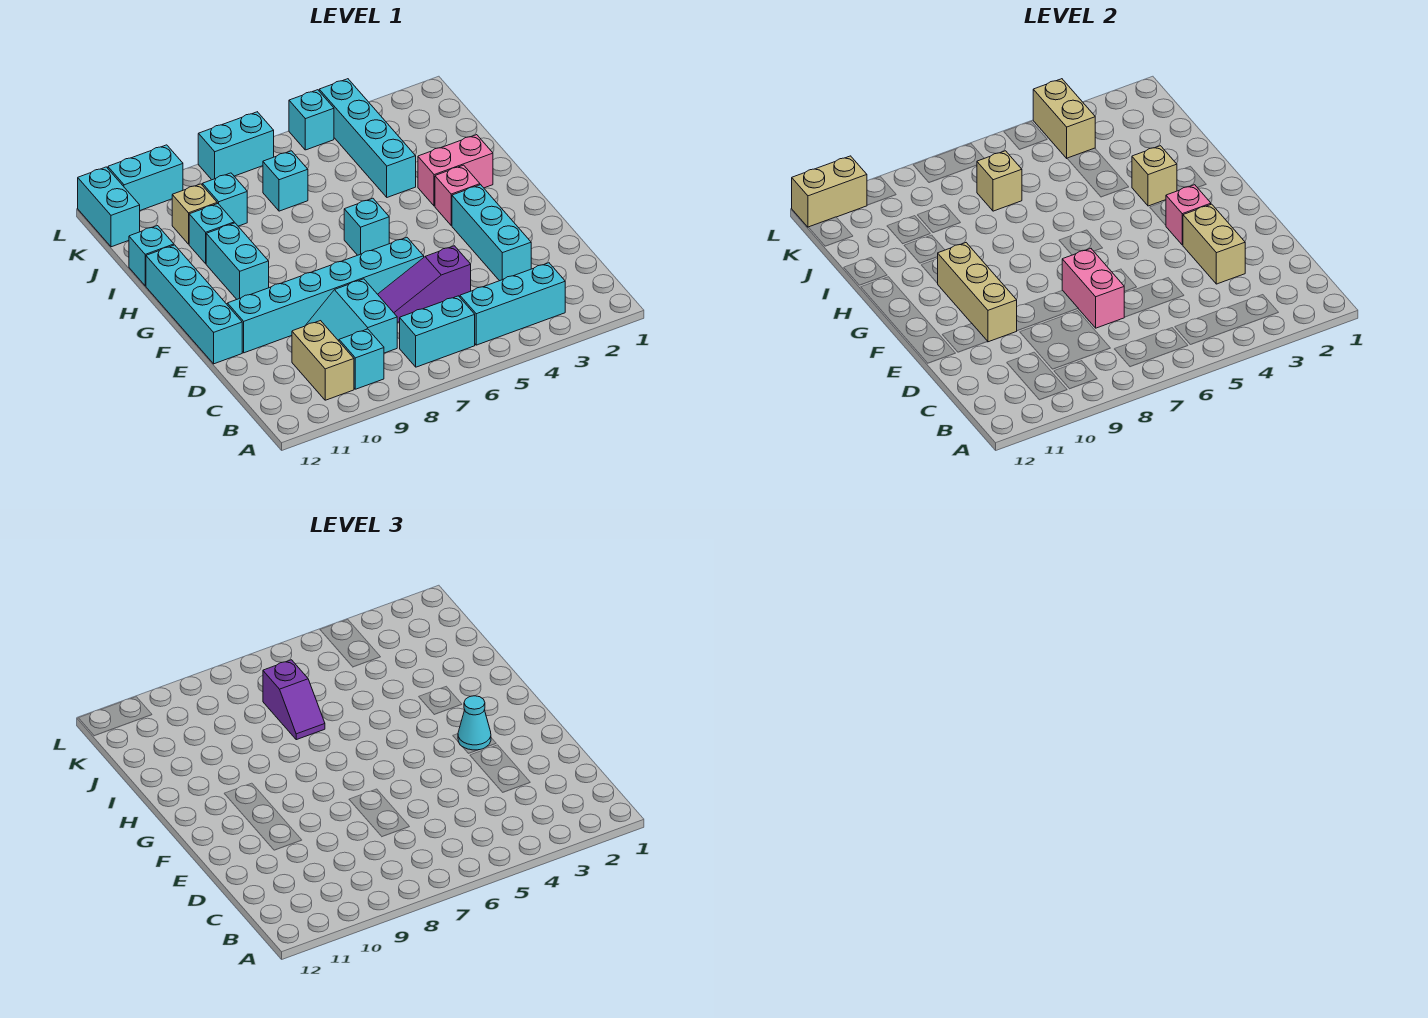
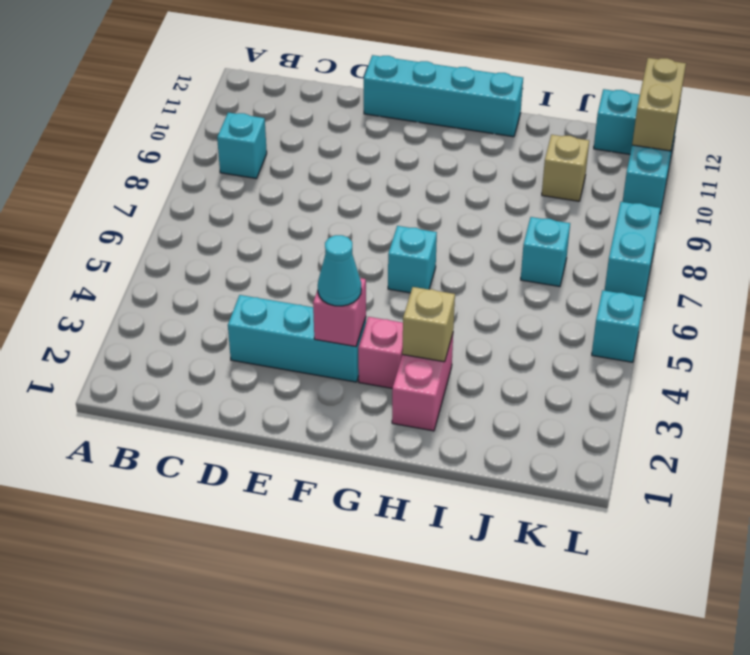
none -> cyan 1x3 brick [460,263,565,345]
none -> cyan 1x2 brick [400,296,475,367]
none -> tan 1x2 brick [292,321,354,400]
none -> cyan 2x2 slope [305,279,397,353]

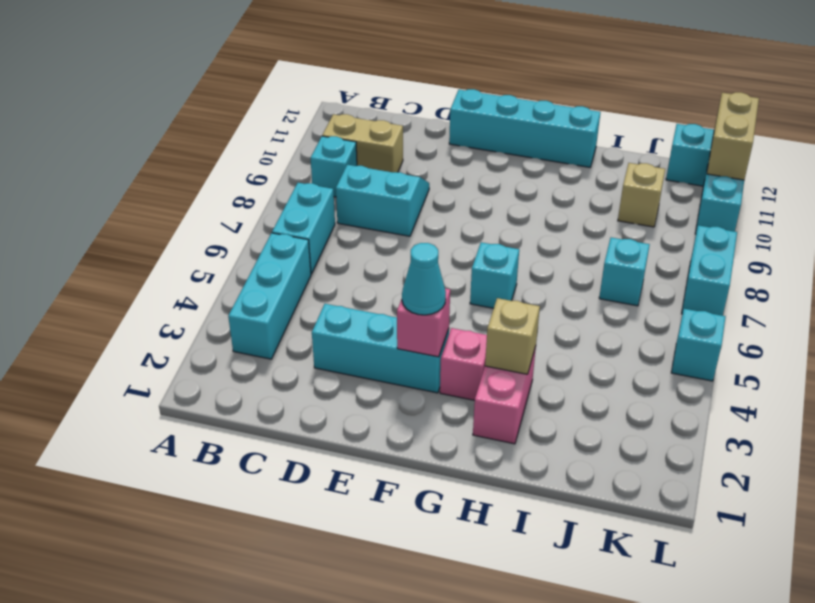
none -> purple 1x3 slope [378,246,471,323]
none -> cyan 1x6 brick [227,238,424,353]
none -> cyan 1x2 brick [206,223,269,299]
none -> cyan 1x4 brick [319,79,416,197]

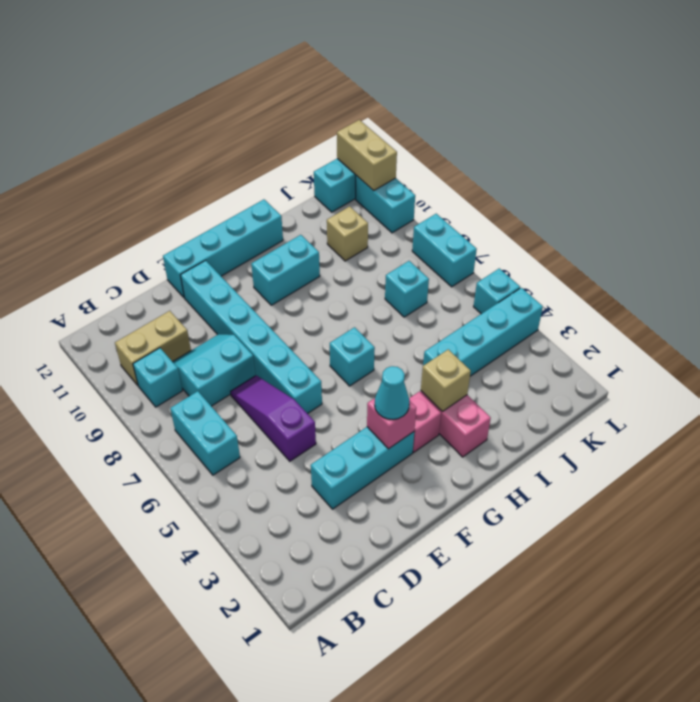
none -> cyan 1x3 brick [460,263,565,345]
none -> cyan 1x1 brick [189,203,234,264]
none -> cyan 1x1 brick [129,226,174,286]
none -> cyan 1x1 brick [202,173,247,226]

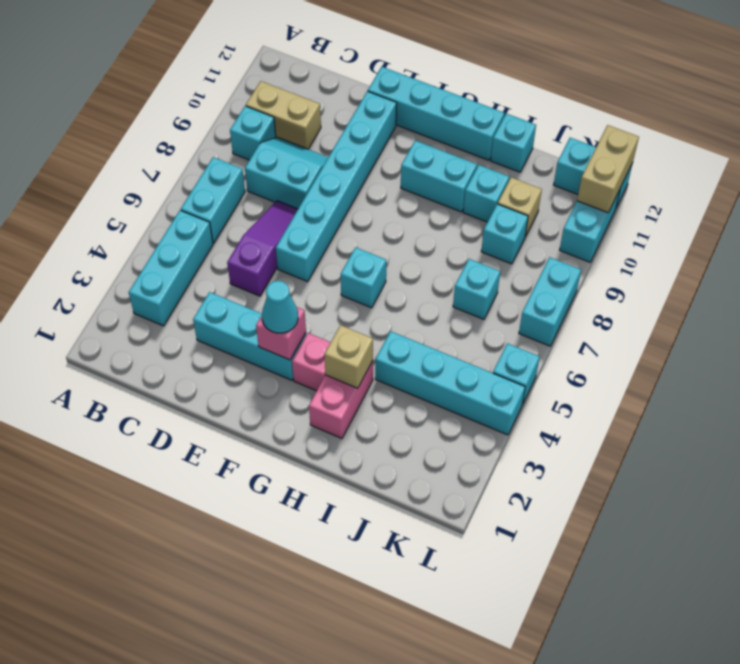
none -> tan 1x2 brick [1183,204,1245,284]
none -> pink 1x2 brick [1062,249,1125,328]
none -> tan 1x3 brick [937,243,1017,342]
none -> tan 1x1 brick [977,151,1022,211]

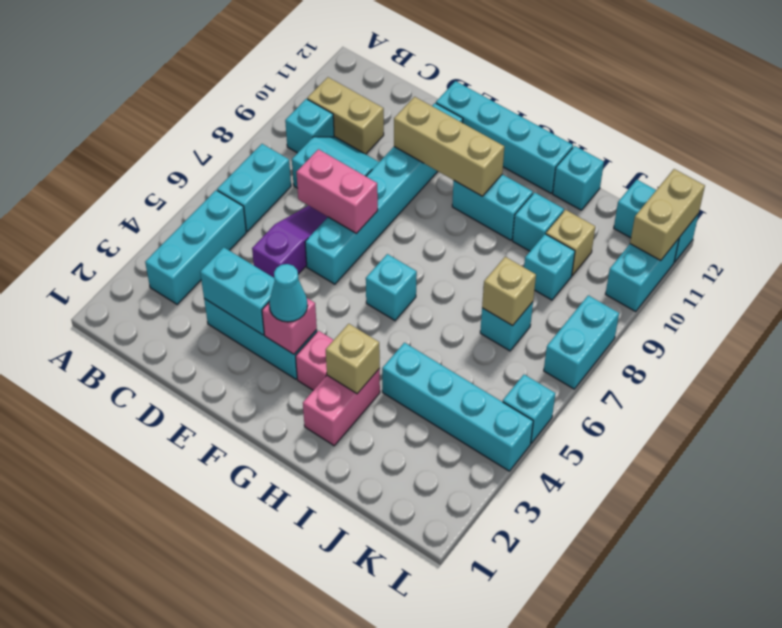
cyan 1x2 brick [200,247,275,335] -> tan 1x2 brick [1183,204,1245,284]
none -> tan 1x2 brick [1033,79,1095,158]
none -> purple 1x2 slope [263,660,325,740]

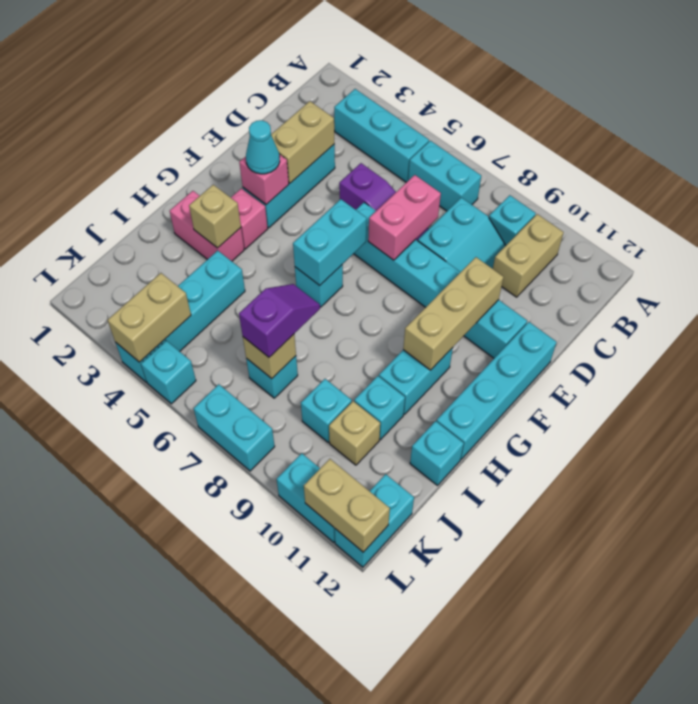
cyan 1x2 brick [293,199,367,285] -> none

